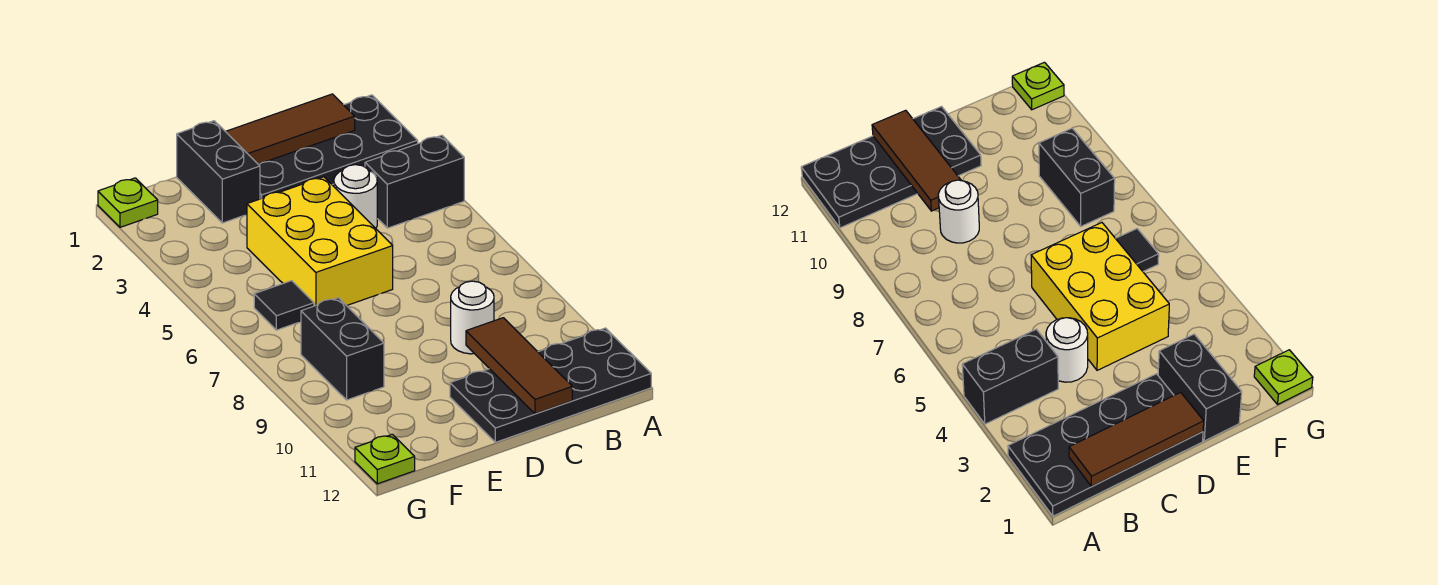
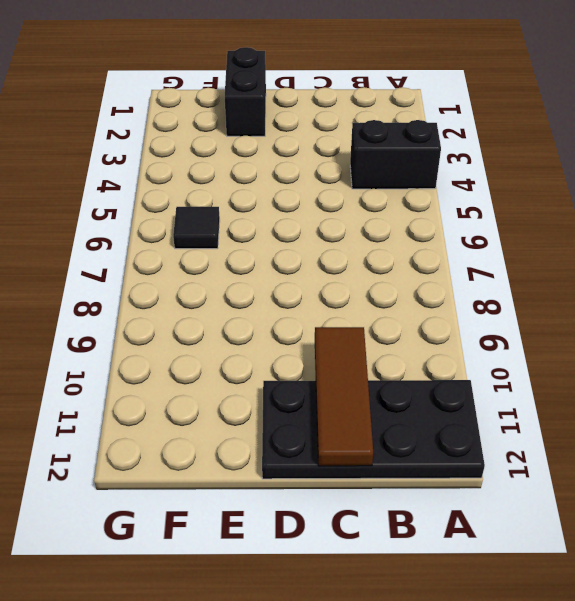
none -> black 2x4 plate [258,95,418,199]
none -> white 1x1 round brick [334,165,377,228]
none -> white 1x1 round brick [451,281,494,354]

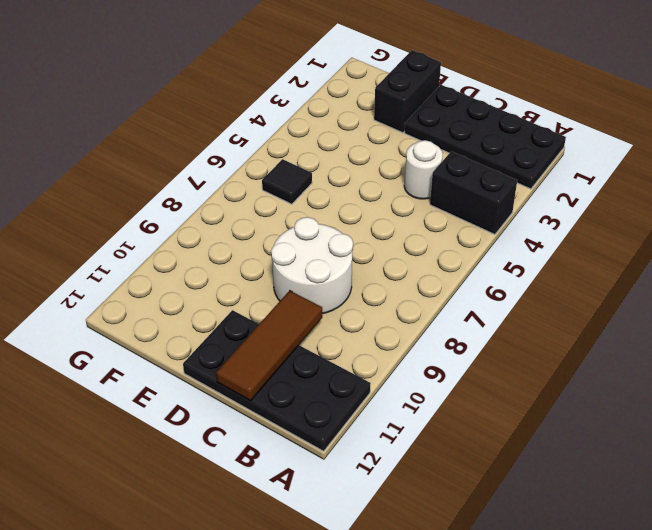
white 2x2 round brick [271,217,353,314] -> white 1x1 round brick [451,281,494,354]
none -> yellow 2x3 brick [247,177,393,306]
none -> black 1x2 brick [301,298,384,400]
none -> lime 1x1 plate [98,178,158,227]

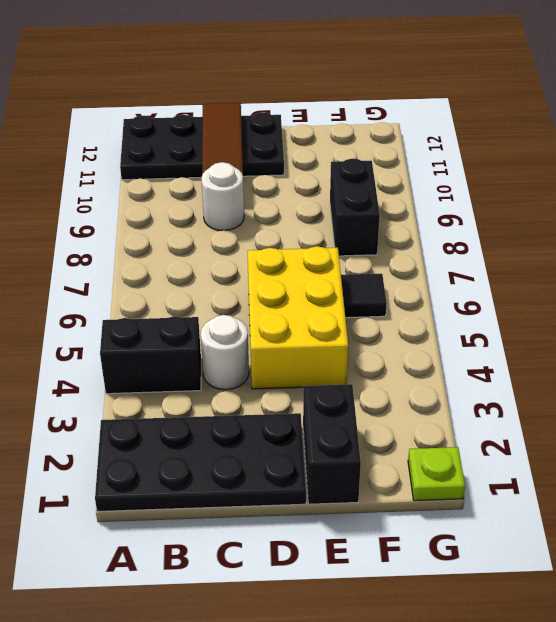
none -> lime 1x1 plate [355,434,415,484]
none -> brown 1x3 tile [225,94,355,164]

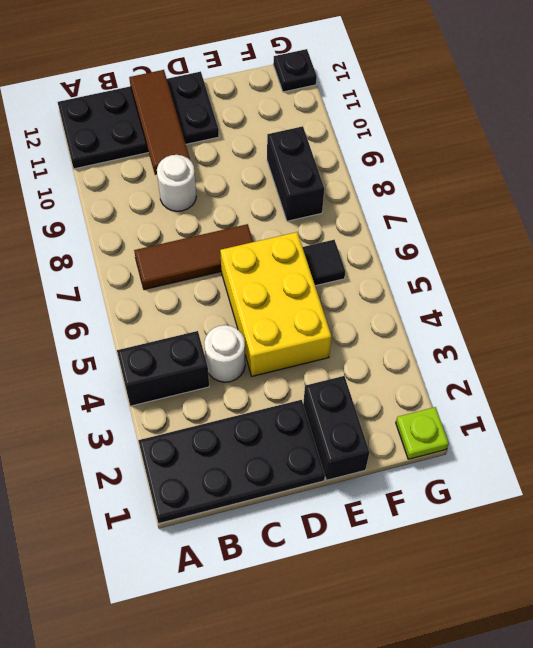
brown 1x3 tile [134,224,253,290] -> brown 1x3 tile moved to [225,94,355,164]
black 1x1 plate [273,49,317,92] -> lime 1x1 plate [355,434,415,484]

